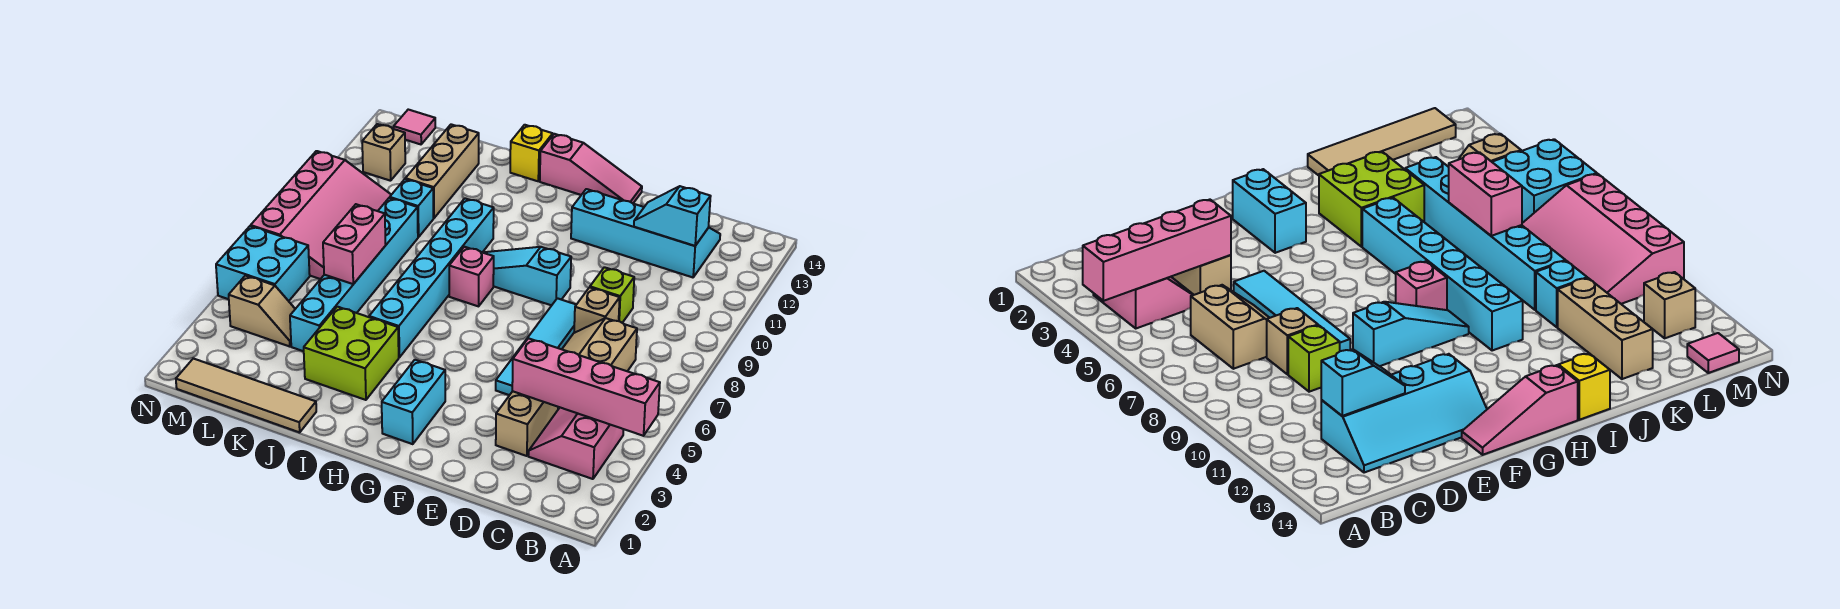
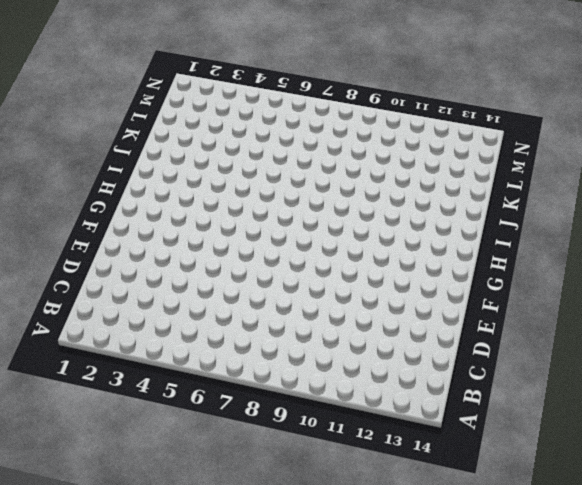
none -> pink 2x2 slope [528,408,623,479]
none -> tan 2x2 slope [562,318,637,371]
none -> cyan 2x4 slope [571,189,720,277]

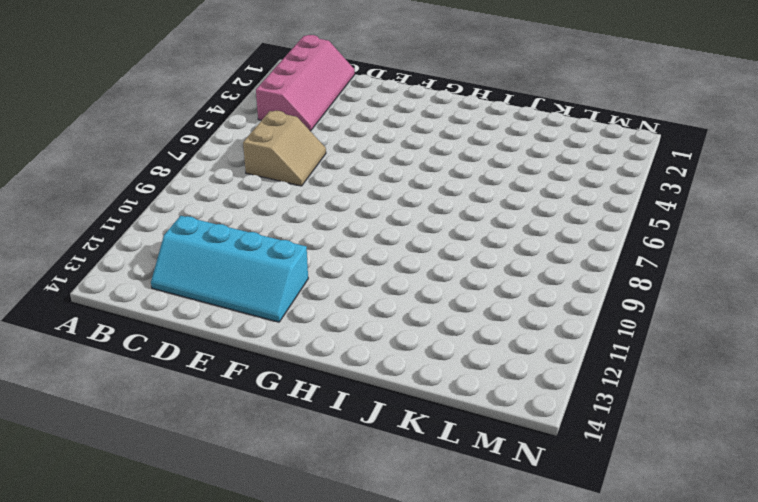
pink 2x4 slope [256,35,355,131] -> pink 2x2 slope [528,408,623,479]
none -> tan 1x2 brick [496,391,558,456]
none -> tan 1x1 brick [574,287,620,333]
none -> lime 1x1 brick [590,267,634,323]

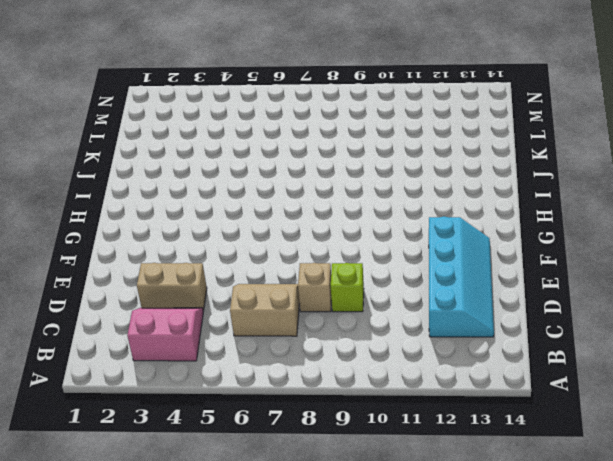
none -> cyan 1x4 tile [496,298,576,395]
none -> cyan 1x3 slope [483,247,571,305]
none -> pink 1x3 slope [540,134,642,203]

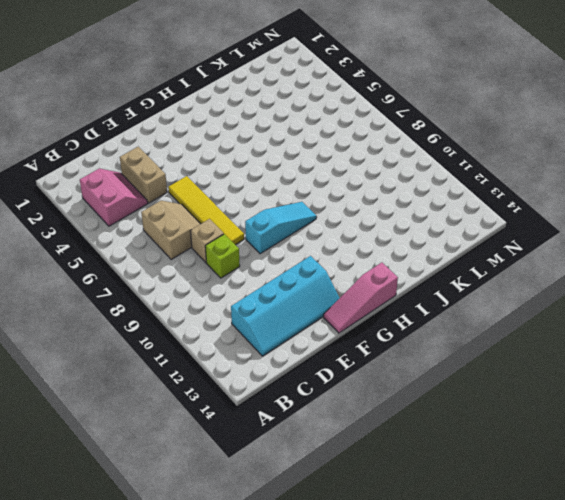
yellow 1x4 tile [168,176,244,245] -> cyan 1x4 tile [496,298,576,395]
none -> cyan 1x2 brick [382,360,445,444]
none -> pink 1x1 brick [449,247,494,306]
none -> lime 2x2 brick [304,307,399,400]

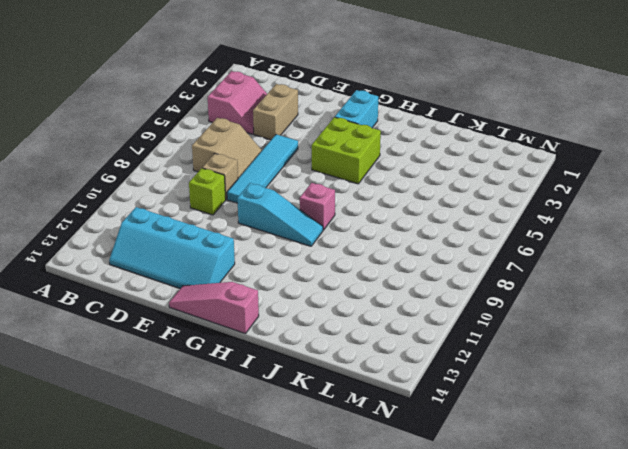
lime 2x2 brick [312,117,381,184] -> lime 2x2 brick moved to [304,307,399,400]
none -> cyan 1x6 brick [369,198,494,357]
none -> yellow 1x1 brick [510,125,553,181]
none -> tan 1x4 tile [176,358,316,432]

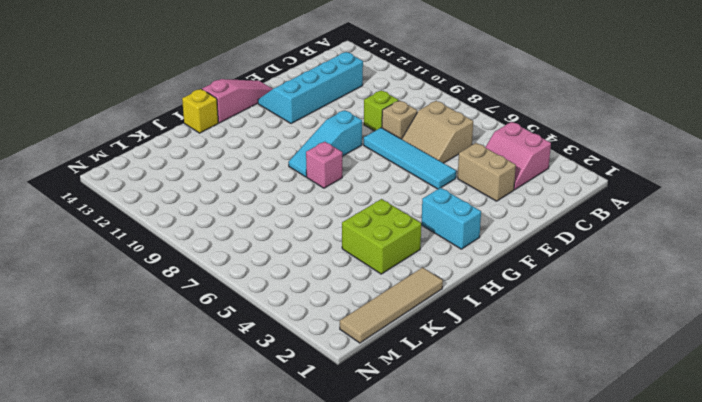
none -> cyan 1x6 brick [369,198,494,357]
none -> cyan 1x6 brick [290,198,418,351]
none -> cyan 1x1 brick [390,179,433,237]

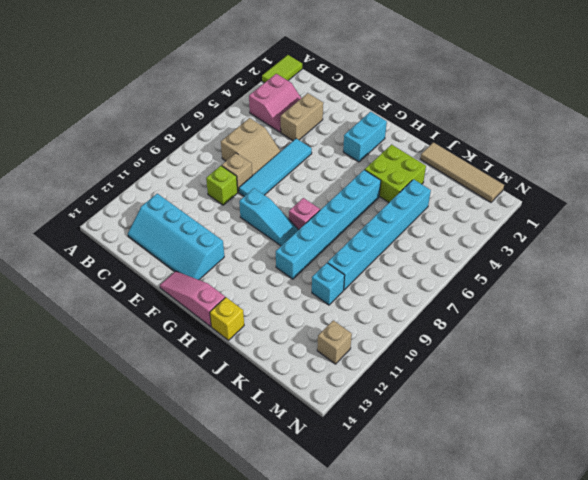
lime 1x2 tile [262,55,302,83] -> none
none -> tan 1x3 brick [405,124,479,218]
none -> tan 1x2 slope [229,276,295,347]
none -> pink 3x4 slope [251,151,391,279]

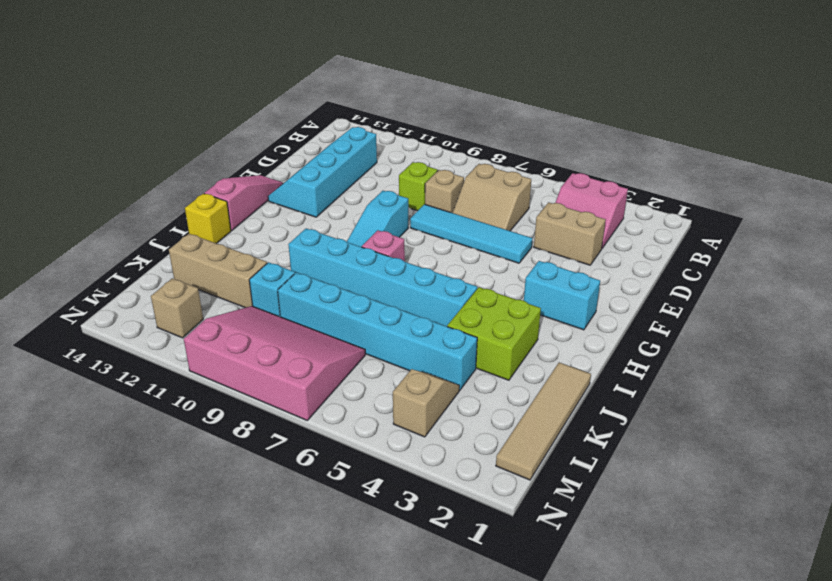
none -> cyan 2x2 brick [216,226,310,301]
none -> pink 1x1 tile [394,110,435,144]
none -> pink 1x4 brick [512,338,660,436]

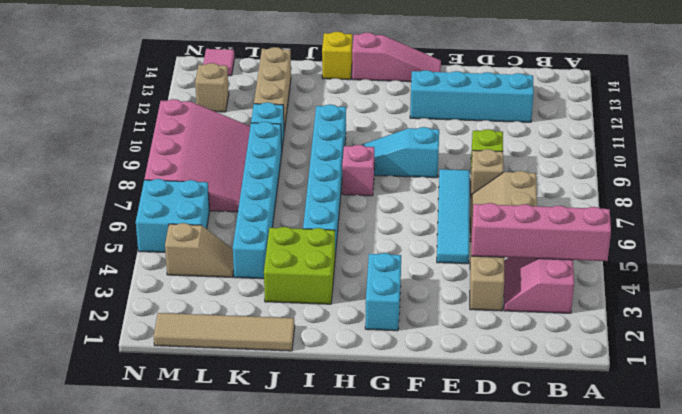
none -> cyan 1x2 slope [634,186,711,246]
none -> pink 1x2 brick [323,204,386,284]

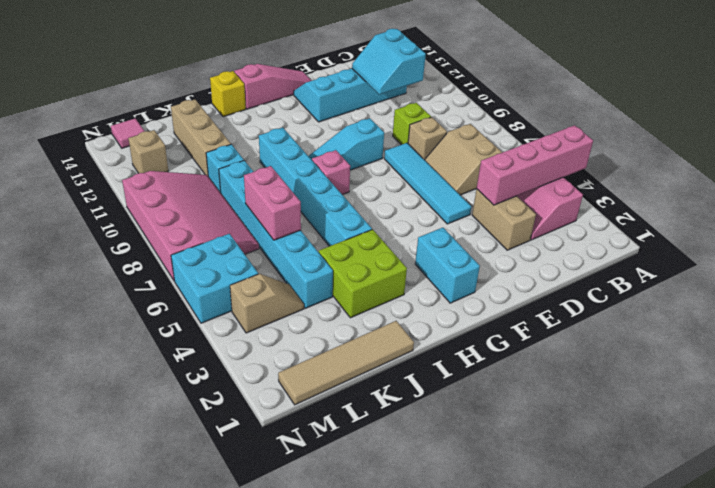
cyan 2x2 slope [352,29,426,95] -> cyan 1x2 slope [634,186,711,246]

